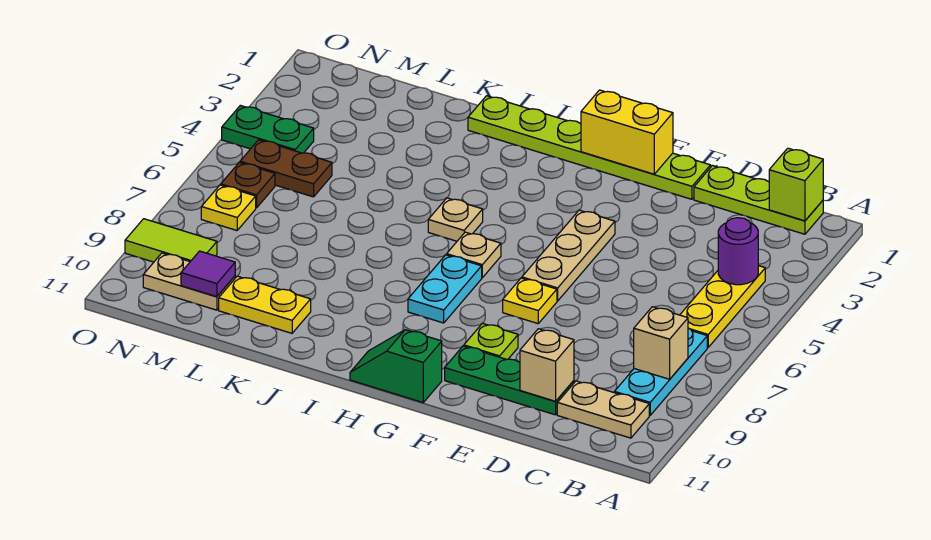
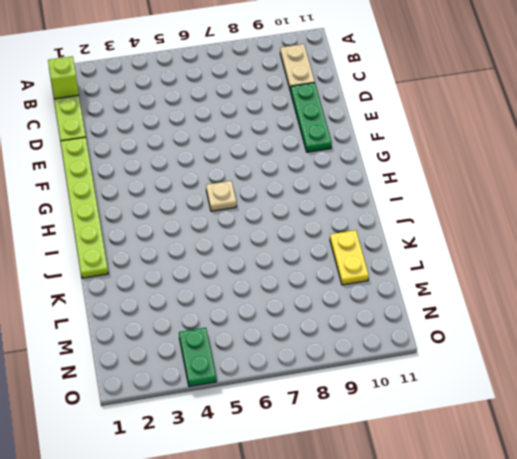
none -> yellow 1x3 plate [680,266,765,347]
none -> cyan 1x3 plate [614,328,707,415]
none -> tan 1x3 plate [522,210,615,301]

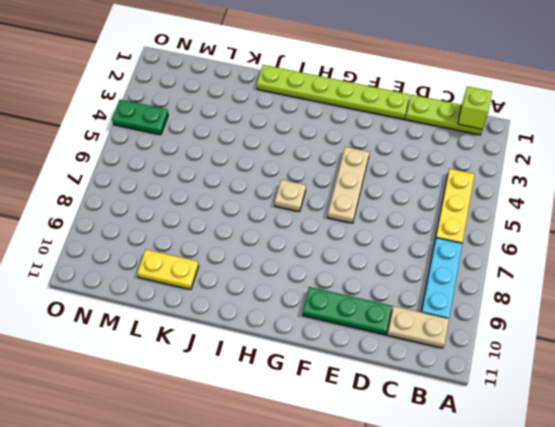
none -> yellow 1x1 plate [503,278,557,324]
none -> lime 1x1 plate [464,323,518,359]
none -> green 1x2 slope [350,330,442,402]

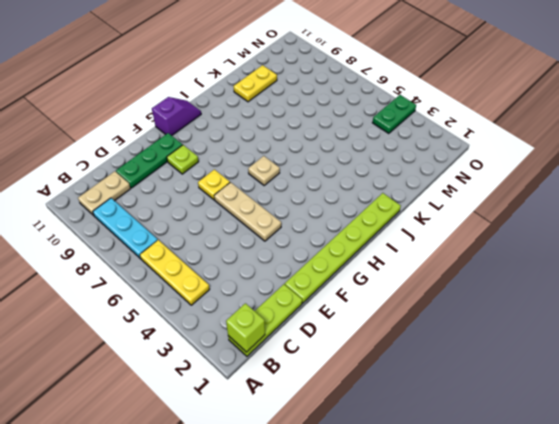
purple 1x2 slope [152,97,201,136] -> green 1x2 slope [350,330,442,402]
none -> cyan 1x2 plate [408,255,482,323]
none -> tan 1x1 plate [428,198,483,241]
none -> brown 1x2 plate [240,140,332,197]

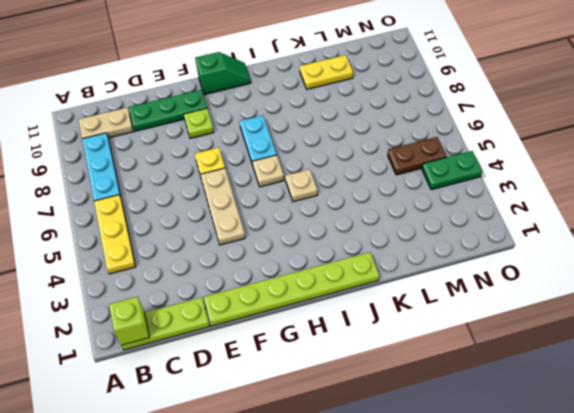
none -> tan 1x2 plate [143,253,235,310]
none -> brown 1x1 plate [221,162,275,208]
none -> yellow 1x1 plate [201,185,256,230]

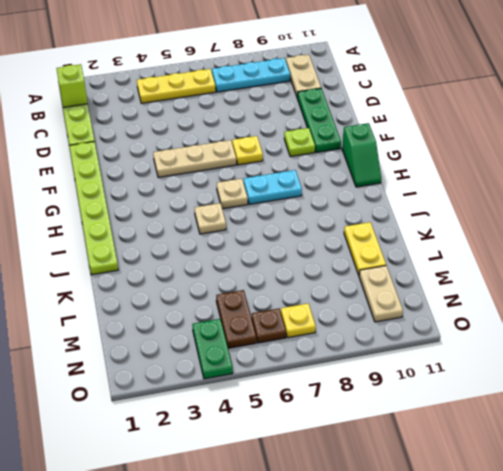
none -> lime 1x2 tile [125,219,217,262]
none -> purple 1x1 round brick [718,218,758,285]
none -> tan 1x1 brick [634,307,688,379]

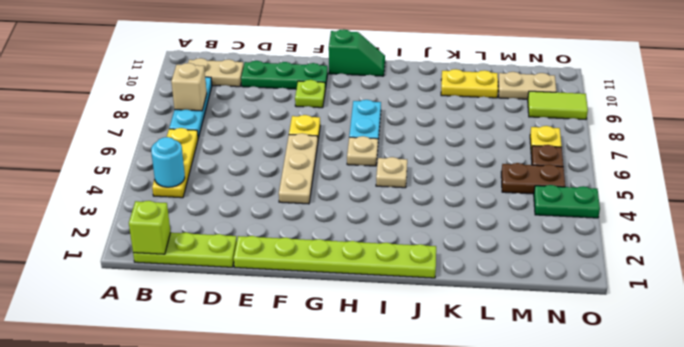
cyan 1x1 round brick [151,137,185,187] -> purple 1x1 round brick [718,218,758,285]
none -> tan 1x1 brick [520,329,574,401]
none -> yellow 1x2 brick [581,90,673,174]
none -> purple 1x1 tile [181,251,235,297]

